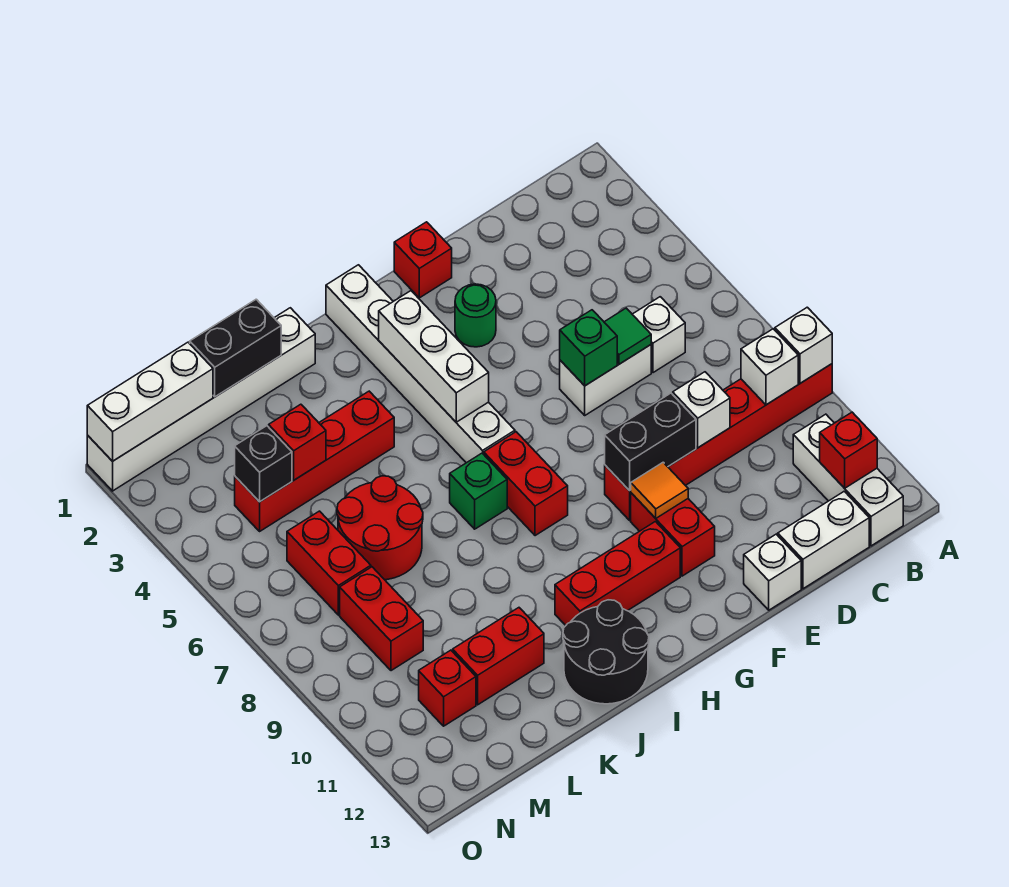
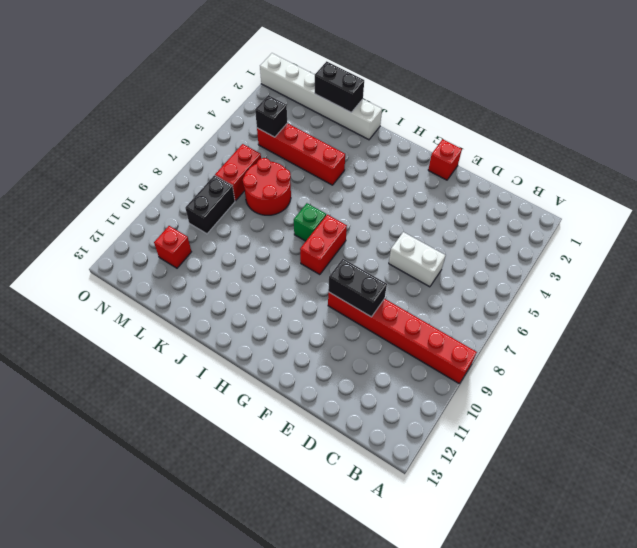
black 1x2 brick [185,175,235,234] -> red 1x2 brick [340,567,423,671]
none -> white 1x3 brick [793,414,903,546]
none -> white 1x1 brick [632,297,685,373]
none -> white 1x2 brick [778,491,869,589]
none -> white 1x1 brick [744,534,801,610]

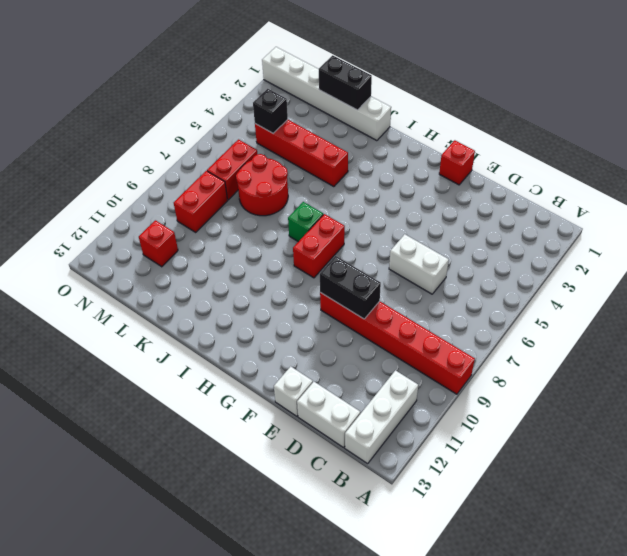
none -> white 1x1 brick [632,297,685,373]
none -> green 1x1 round brick [455,284,496,347]
none -> red 1x2 brick [631,493,715,576]
none -> red 1x3 brick [555,522,680,626]

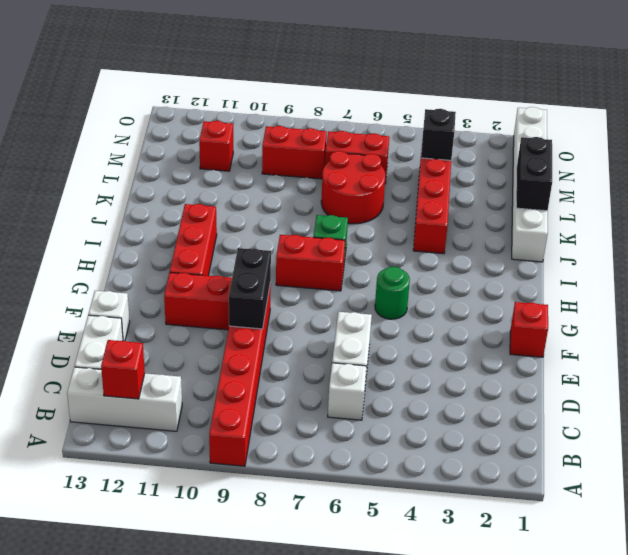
green 1x1 round brick [375,267,410,319] -> green 1x1 round brick moved to [455,284,496,347]
none -> white 1x6 brick [326,265,515,463]
none -> black 2x2 round brick [563,600,649,704]
none -> red 1x2 brick [453,608,544,705]
none -> white 1x1 brick [775,307,832,383]

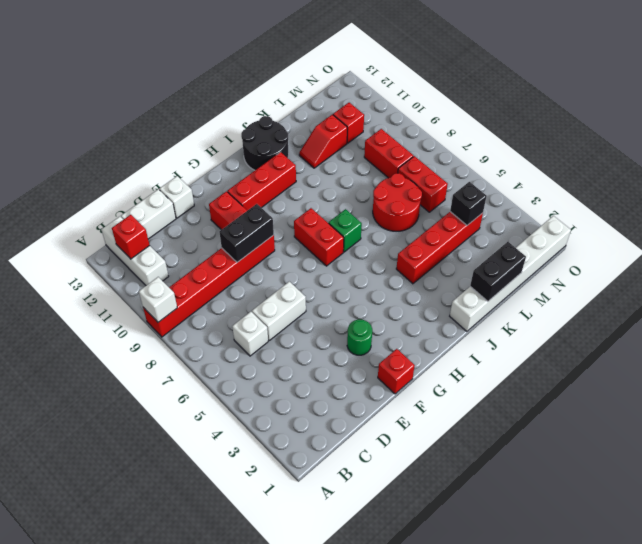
red 1x2 slope [299,115,347,168] -> red 1x2 brick [453,608,544,705]
none -> white 1x6 brick [326,265,515,463]
none -> white 1x1 brick [741,329,798,405]
none -> green 1x1 tile [604,308,651,364]
none -> white 1x1 brick [673,372,730,448]

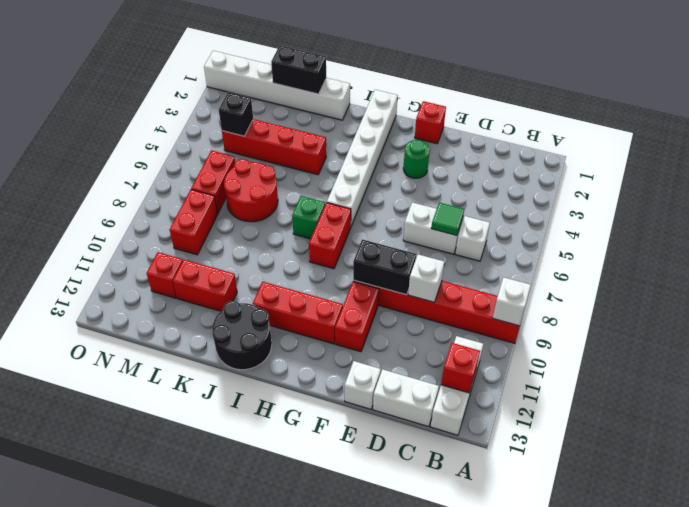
none -> white 1x1 brick [741,329,798,405]
none -> green 1x1 brick [560,310,617,386]
none -> orange 1x1 tile [630,462,688,518]
none -> white 1x3 brick [379,291,489,422]

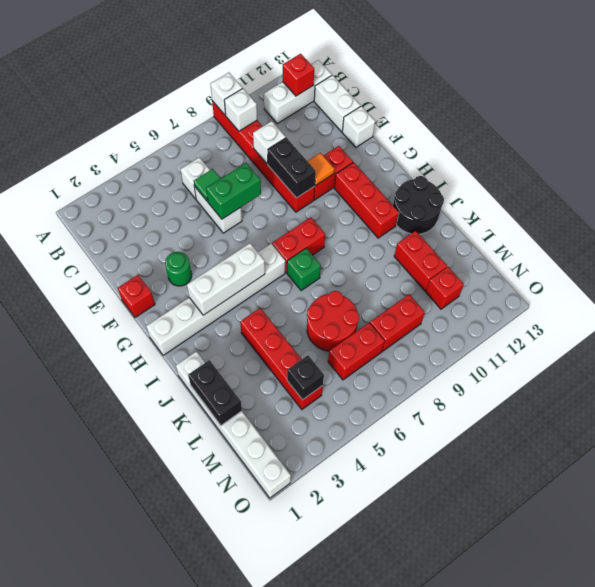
green 1x2 brick [206,163,261,219] -> green 1x1 brick [560,310,617,386]
none -> red 1x1 brick [269,404,326,480]
none -> white 1x3 brick [87,342,213,461]

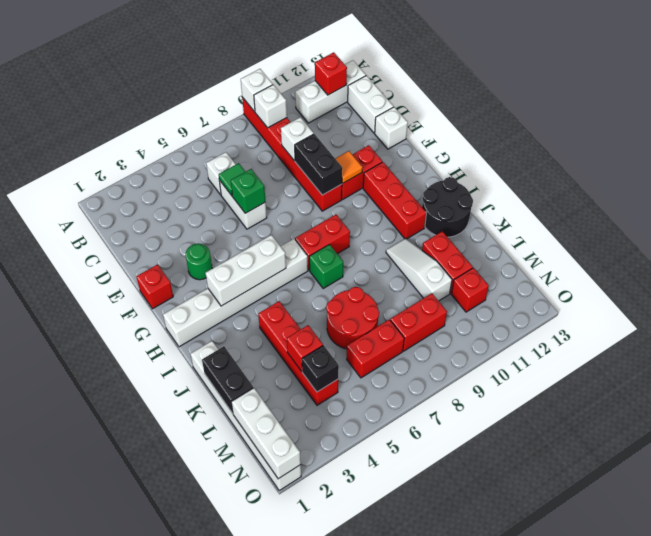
white 1x3 slope [386,238,452,301] -> none

